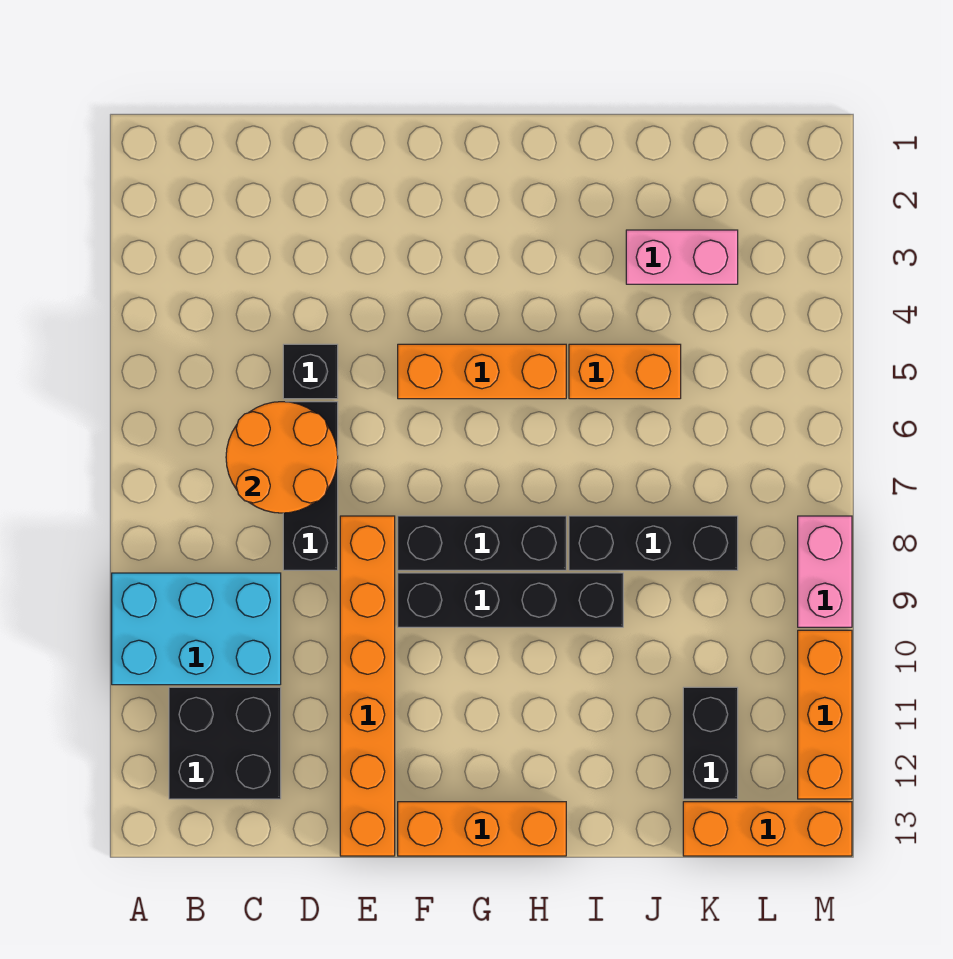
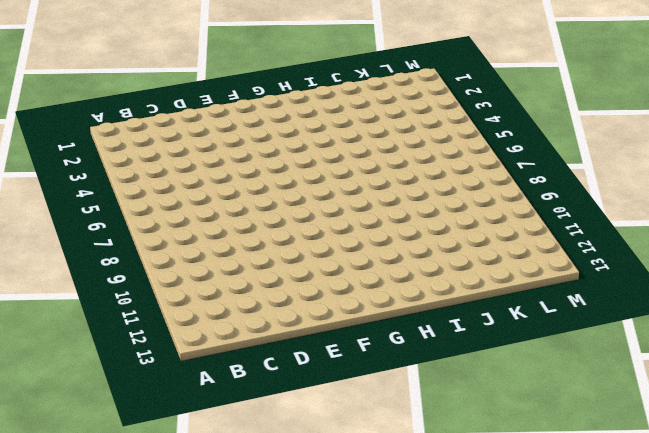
none -> cyan 2x3 brick [112,573,281,685]
none -> black 2x2 brick [169,687,281,799]
none -> black 1x1 brick [283,344,338,399]

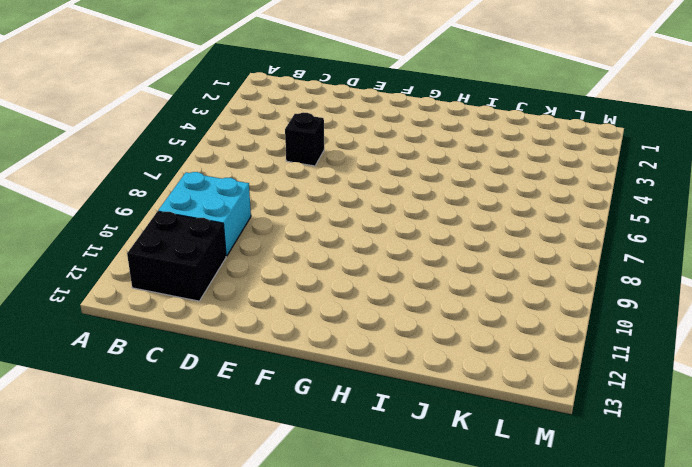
cyan 2x2 brick [158,172,251,256] -> cyan 2x3 brick [112,573,281,685]
none -> black 1x3 brick [283,402,338,570]
none -> orange 1x6 brick [340,516,395,856]
none -> orange 1x3 brick [398,344,566,399]

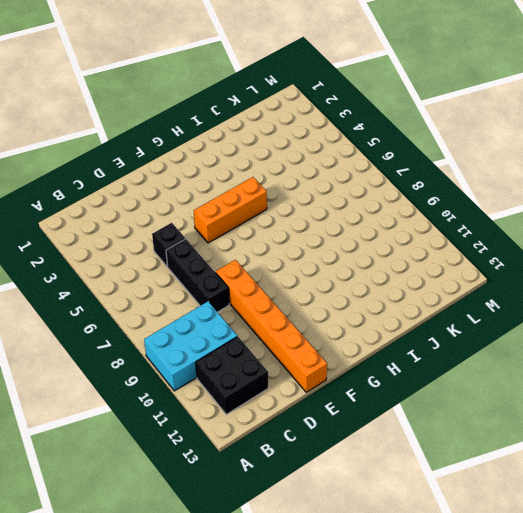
none -> black 1x3 brick [398,516,566,570]
none -> black 1x4 brick [398,573,623,627]
none -> orange 1x3 brick [398,802,566,856]

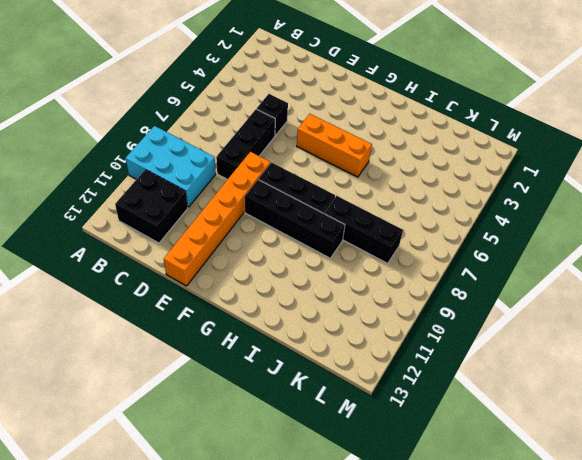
none -> orange 1x3 brick [398,802,566,856]
none -> orange 1x2 brick [569,344,681,399]
none -> pink 1x2 brick [626,230,738,284]

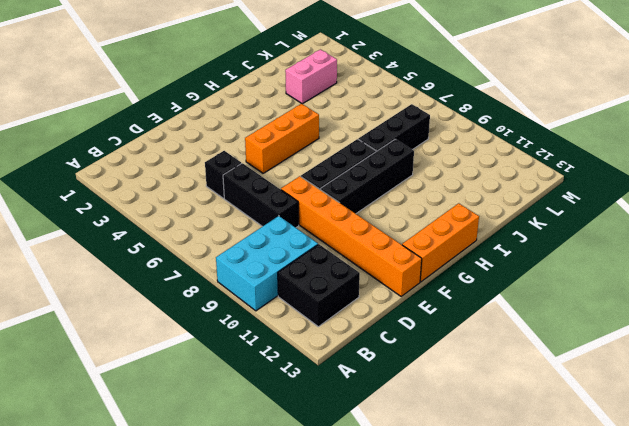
none -> orange 1x2 brick [569,344,681,399]
none -> black 1x2 brick [683,687,738,799]
none -> orange 1x3 brick [683,802,852,856]

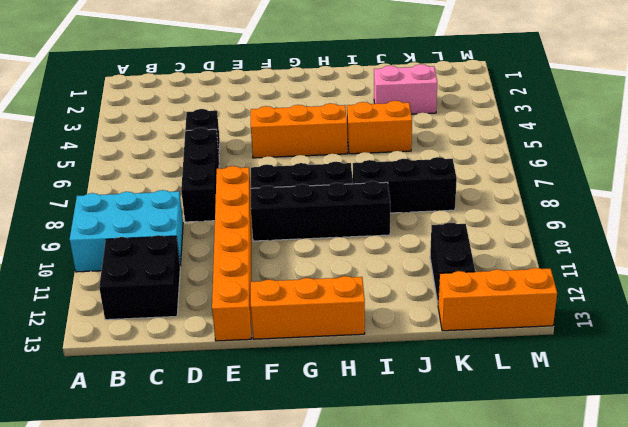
none -> pink 1x2 brick [798,516,852,627]
none -> orange 1x3 brick [798,630,852,799]
none -> orange 2x2 round brick [226,402,338,513]

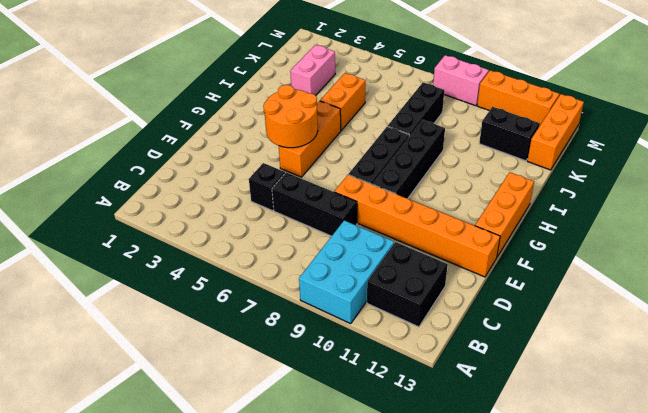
orange 2x2 round brick [263,85,318,148] -> orange 2x2 round brick moved to [226,402,338,513]

